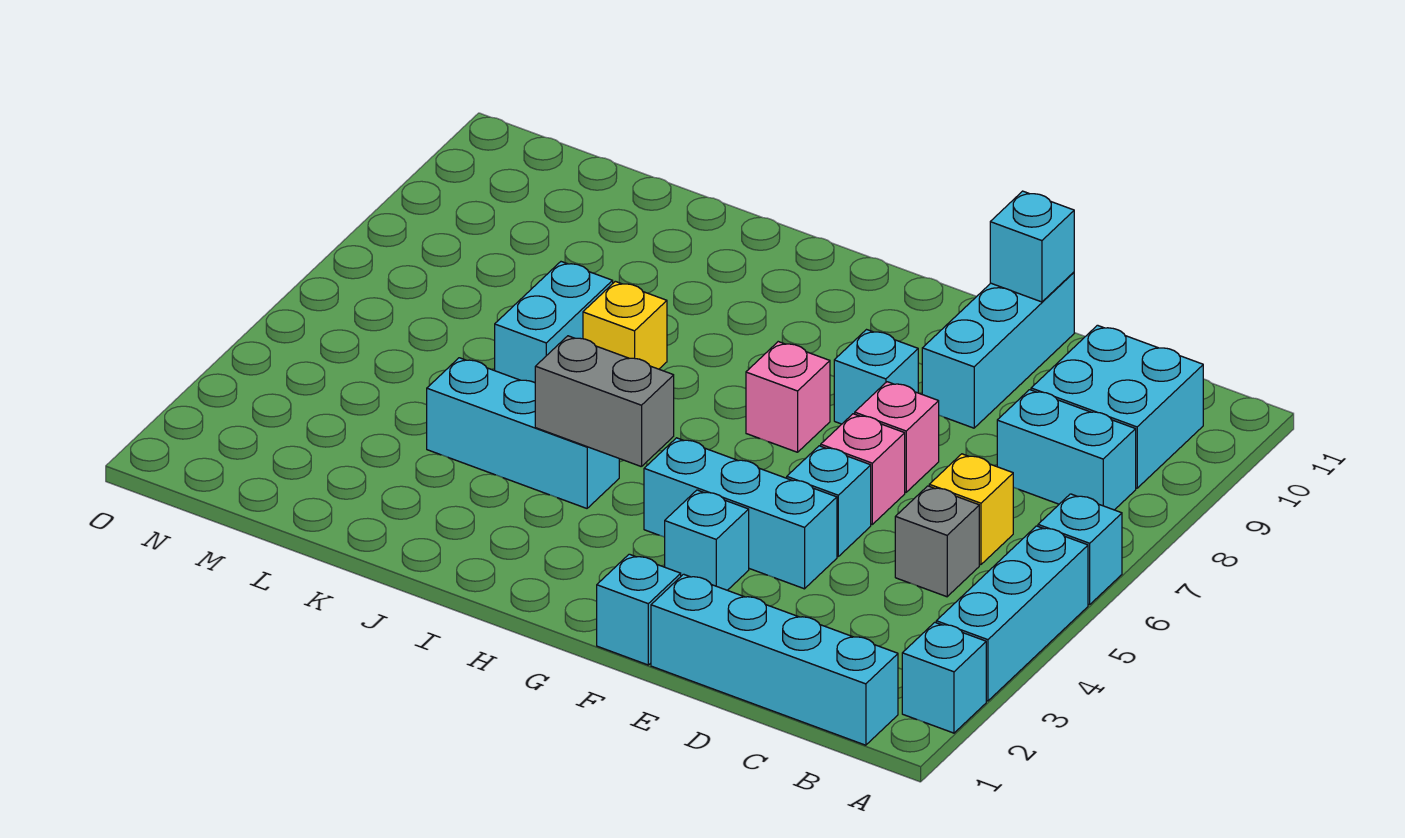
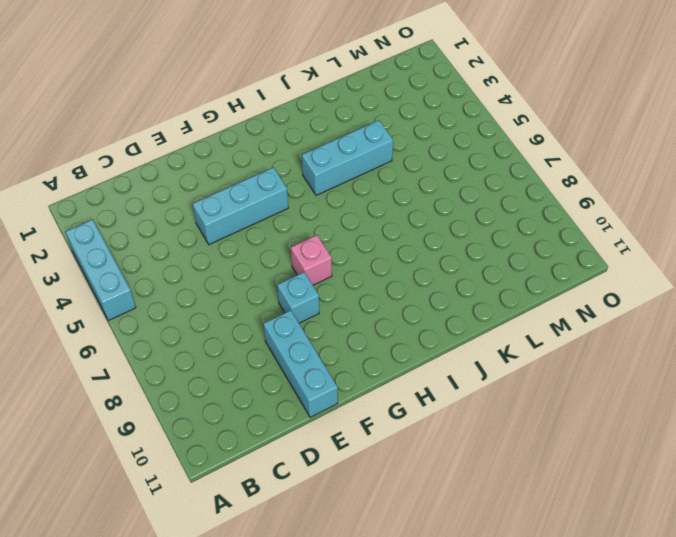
none -> cyan 1x1 brick [902,622,986,733]
none -> cyan 1x1 brick [1038,494,1122,605]
none -> cyan 1x4 brick [651,574,898,745]

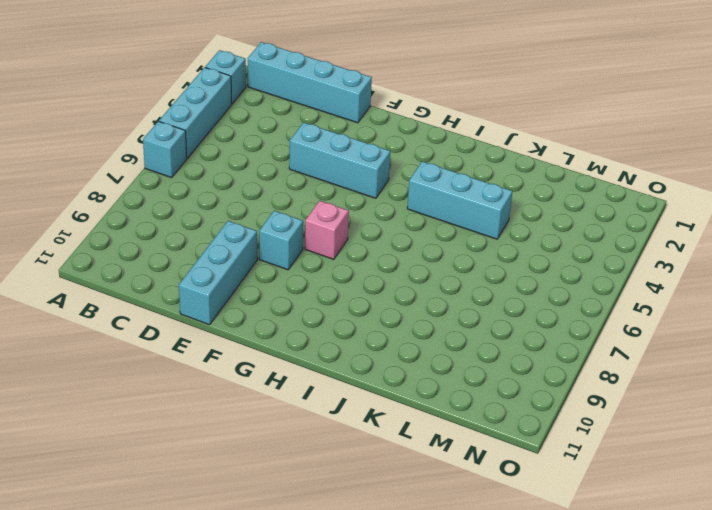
none -> cyan 1x2 brick [997,390,1136,510]
none -> cyan 2x2 brick [1031,325,1203,488]
none -> grey 1x1 brick [895,486,979,597]

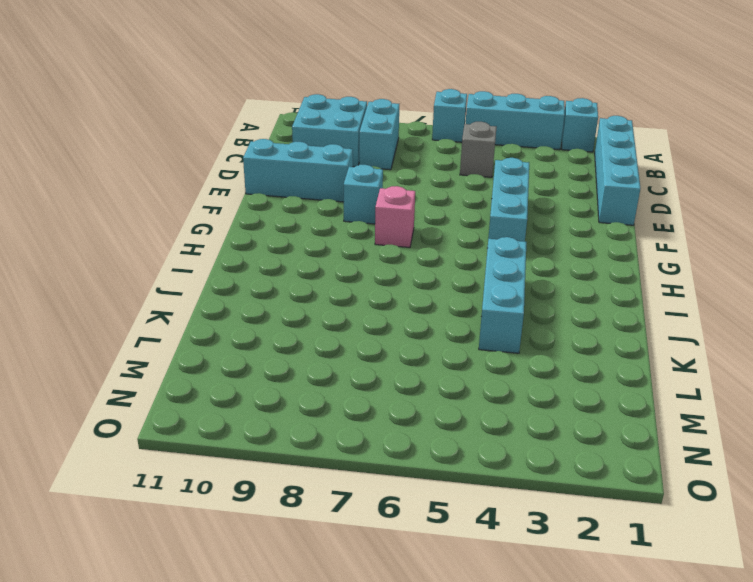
none -> yellow 1x1 brick [929,454,1013,565]
none -> cyan 1x1 brick [787,446,871,556]
none -> pink 1x1 brick [821,414,905,524]

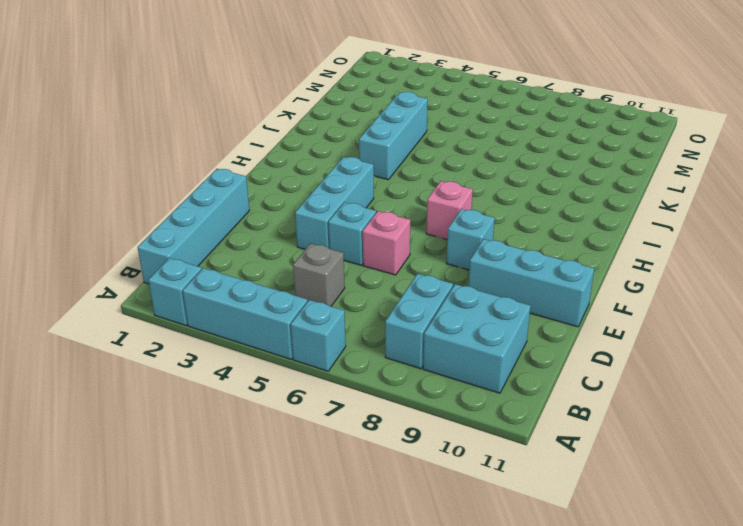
none -> yellow 1x1 brick [929,454,1013,565]
none -> pink 1x1 brick [855,382,939,492]
none -> cyan 1x1 brick [597,554,681,665]

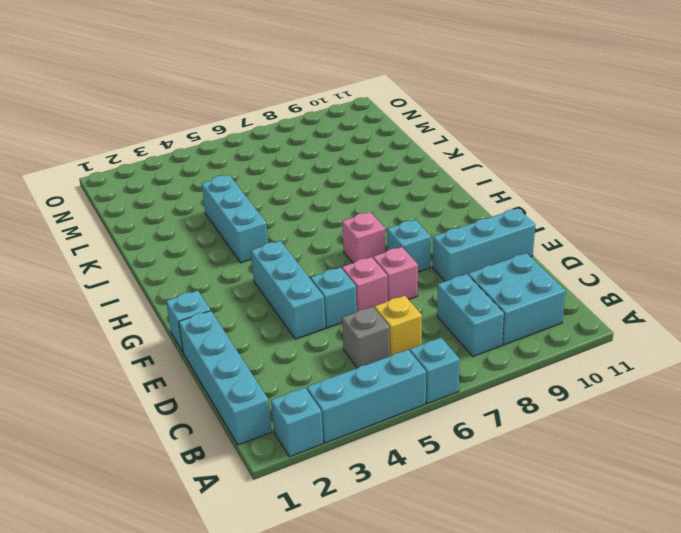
none -> cyan 1x1 brick [665,490,749,590]
none -> yellow 1x1 brick [583,281,667,369]
none -> cyan 1x2 brick [495,262,613,383]

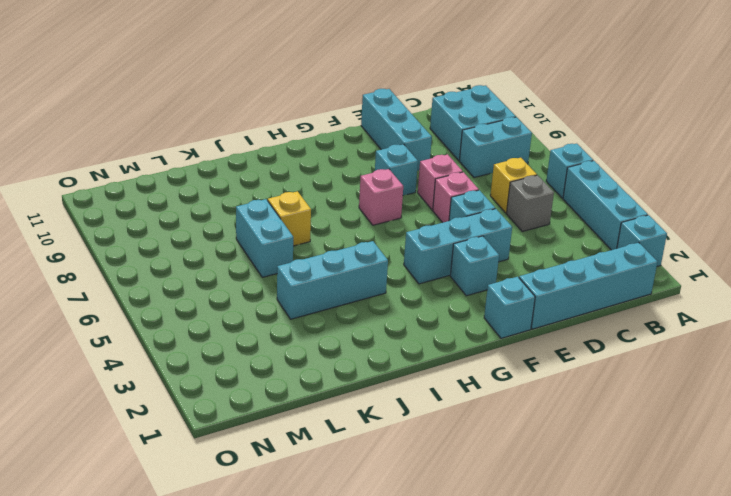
none -> cyan 1x1 brick [990,191,1074,302]
none -> grey 1x2 brick [535,336,674,467]

